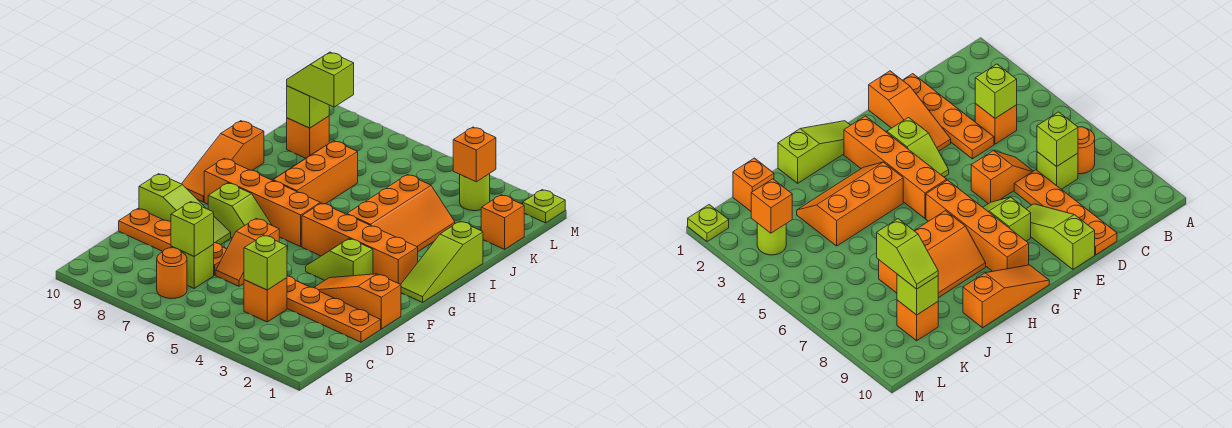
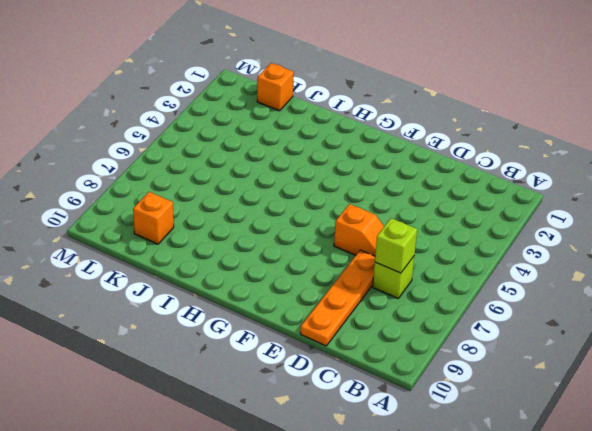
none -> orange 1x1 round brick [157,248,187,298]
none -> orange 1x1 brick [244,278,287,322]
none -> orange 1x4 plate [287,276,381,342]

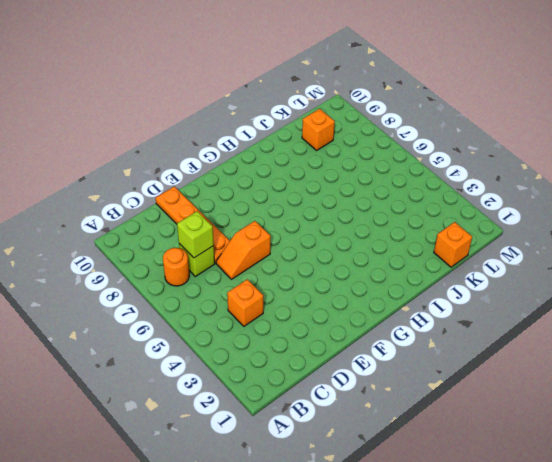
none -> orange 1x4 plate [287,276,381,342]
none -> orange 1x3 slope [314,274,401,329]
none -> lime 1x3 slope [139,174,231,245]

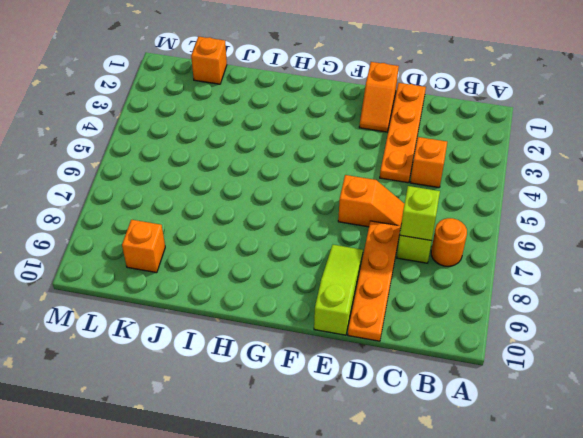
orange 1x2 slope [359,62,399,132] -> orange 1x3 slope [314,274,401,329]
none -> lime 1x2 slope [306,238,373,280]
none -> lime 1x2 slope [208,183,272,238]
none -> lime 1x3 slope [401,221,483,302]

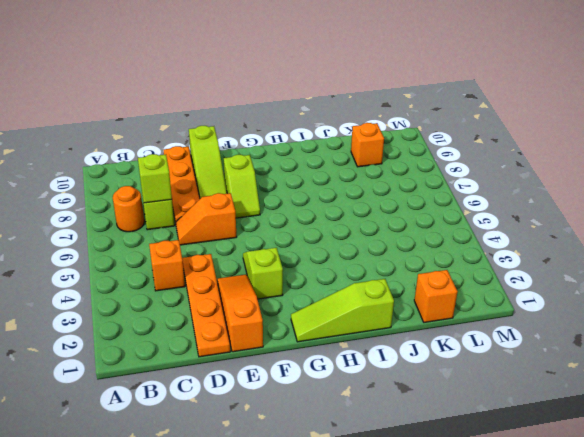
none -> orange 1x4 brick [302,203,418,285]
none -> orange 1x4 brick [204,158,320,247]
none -> orange 1x3 slope [182,121,264,202]

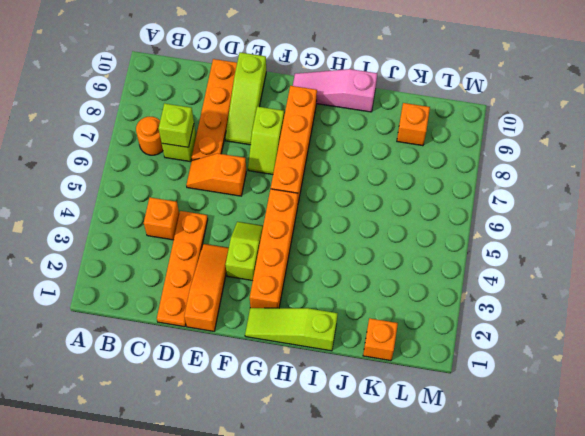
pink 1x3 slope [293,69,377,112] -> orange 1x3 slope [182,121,264,202]
none -> orange 2x3 slope [347,175,455,251]
none -> orange 2x3 slope [272,141,358,204]
none -> lime 1x1 round brick [460,174,490,211]

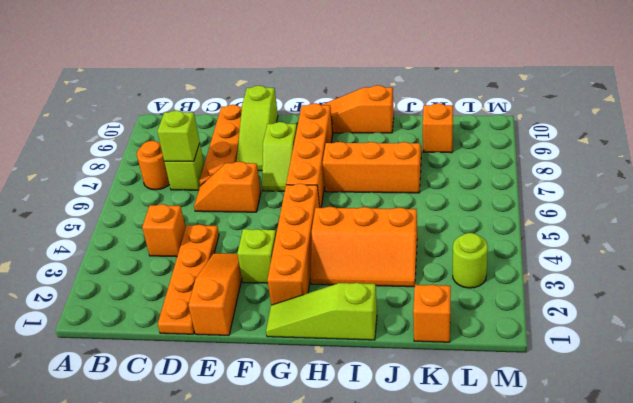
none -> lime 1x1 plate [523,190,565,223]
none -> lime 1x1 brick [244,235,287,290]
none -> lime 1x1 brick [287,86,329,128]

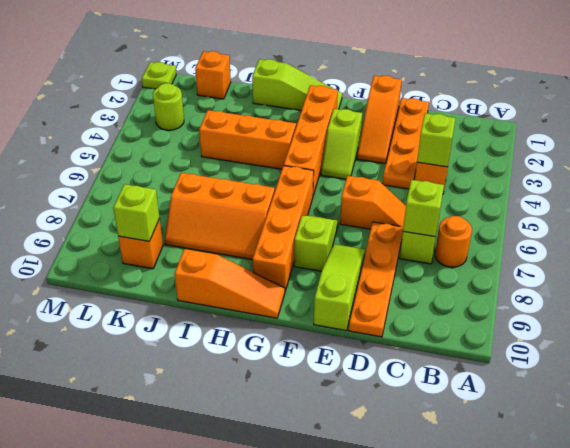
none -> orange 1x1 brick [453,127,496,182]
none -> lime 1x2 slope [287,52,354,107]

